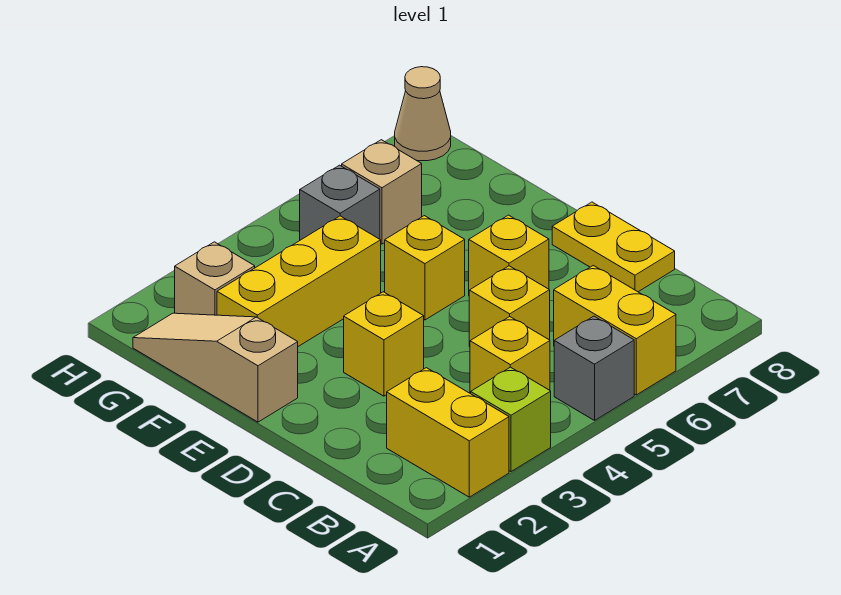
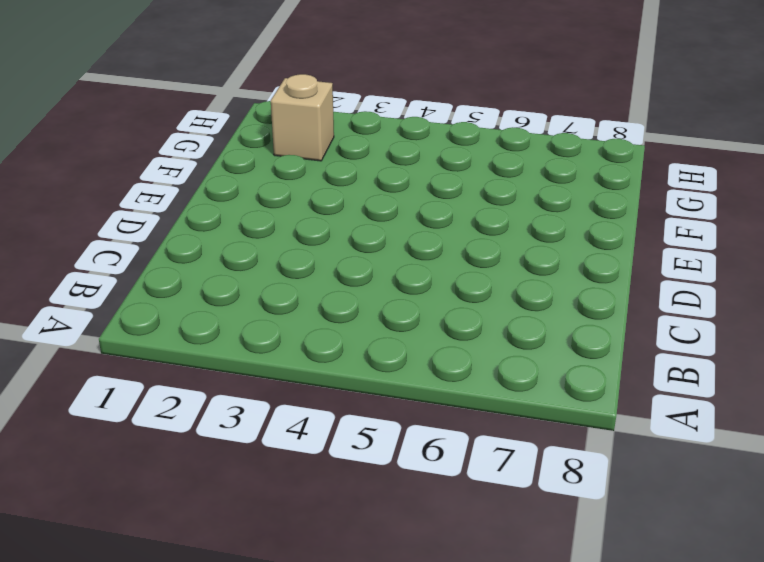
none -> yellow 1x2 brick [387,368,509,497]
none -> lime 1x1 brick [471,367,551,472]
none -> grey 1x1 brick [554,316,634,420]

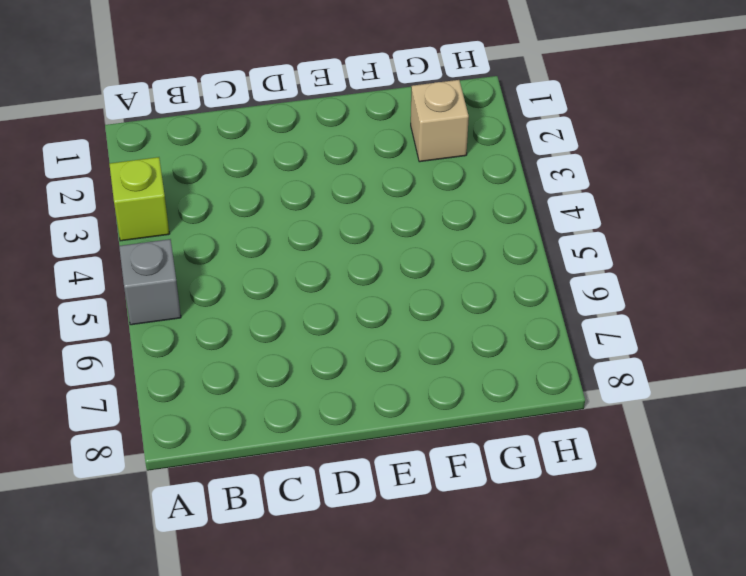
none -> yellow 1x2 brick [387,368,509,497]
none -> yellow 1x2 brick [554,266,676,395]
none -> yellow 1x1 brick [470,317,550,394]

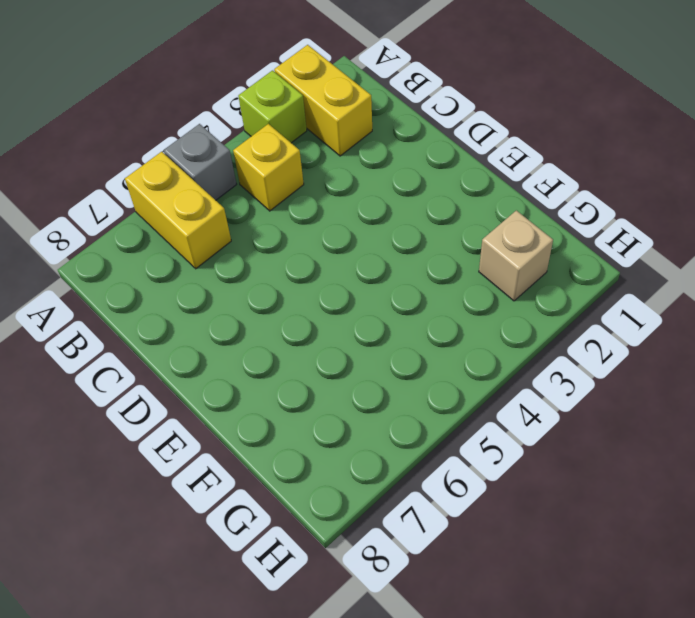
none -> yellow 1x1 brick [469,266,550,346]
none -> yellow 1x2 plate [552,202,675,292]
none -> yellow 1x1 brick [344,292,424,396]

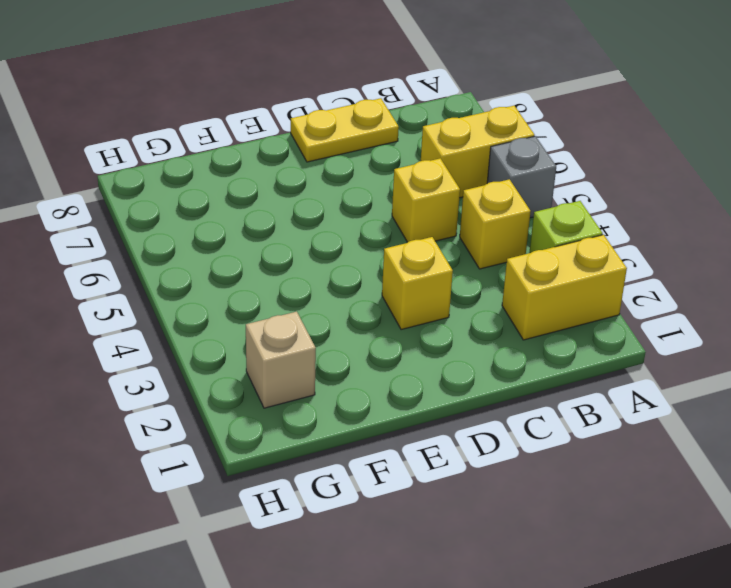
none -> yellow 1x1 brick [469,215,549,290]
none -> tan 1x3 slope [133,313,298,422]
none -> yellow 1x1 brick [385,216,465,320]

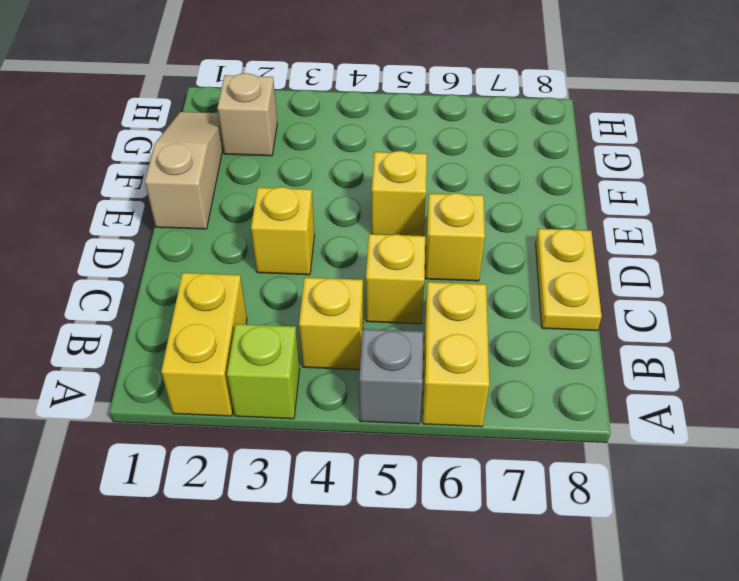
none -> yellow 1x3 brick [217,216,381,346]
none -> grey 1x1 brick [300,165,380,240]
none -> tan 1x1 brick [342,140,422,244]

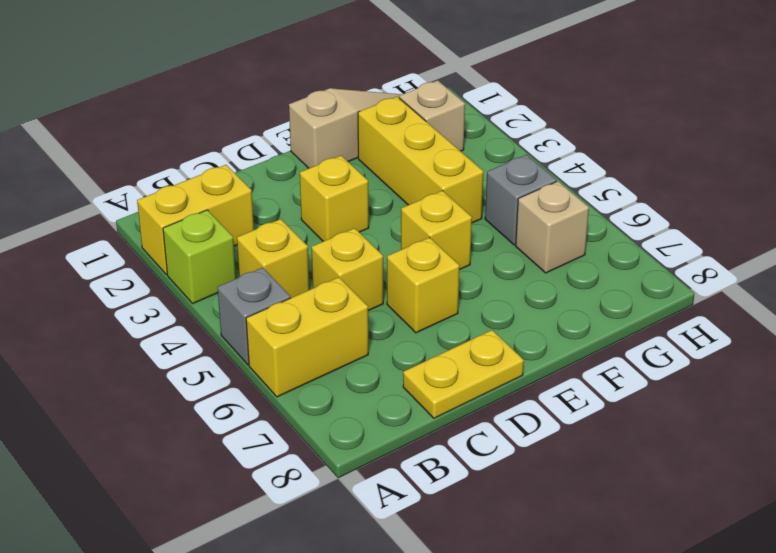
none -> tan 1x1 cone [395,67,451,161]

